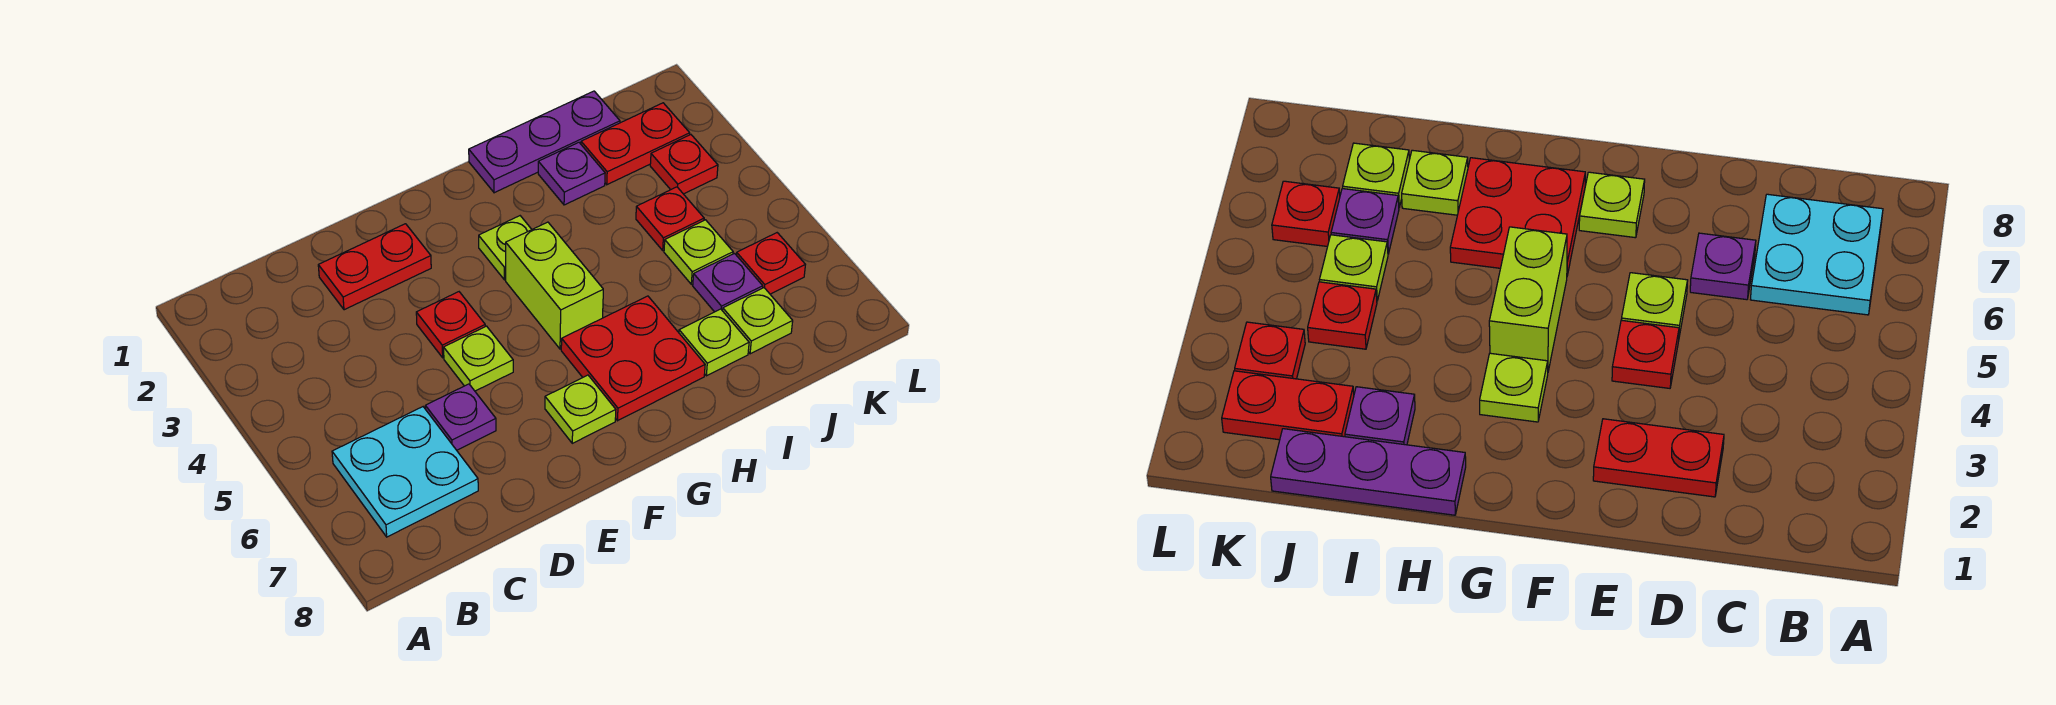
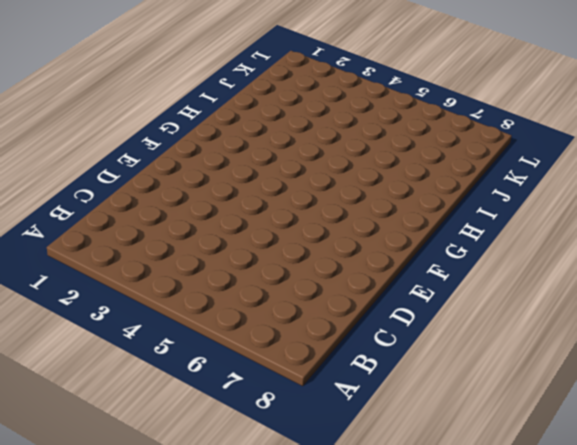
none -> cyan 2x2 plate [332,407,478,537]
none -> red 1x2 plate [318,224,431,310]
none -> purple 1x1 plate [425,384,496,450]

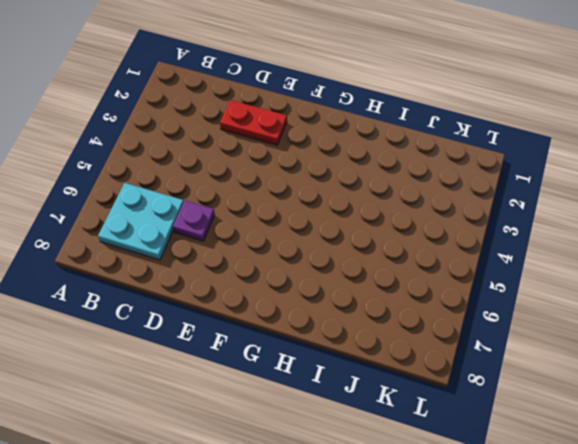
none -> red 1x1 plate [416,292,485,358]
none -> lime 1x1 plate [444,326,513,391]
none -> lime 1x1 plate [545,375,616,443]

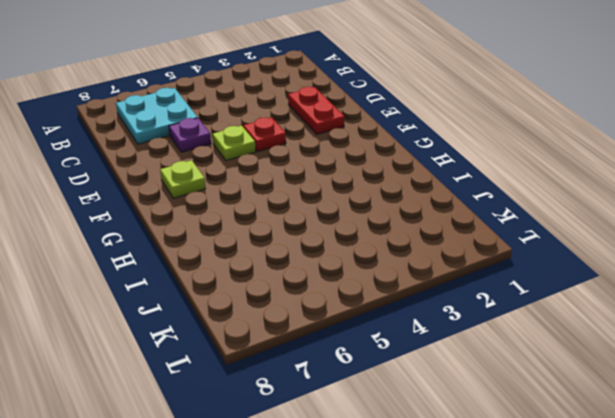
none -> lime 1x1 plate [479,216,532,280]
none -> lime 1x2 brick [506,222,603,349]
none -> red 2x2 plate [561,296,705,421]

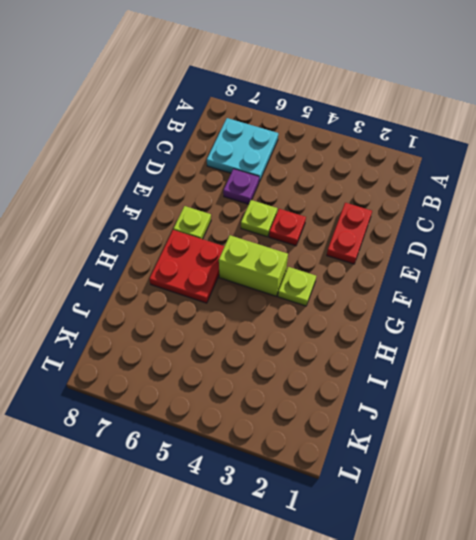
none -> purple 1x3 plate [469,91,620,193]
none -> purple 1x1 plate [538,142,605,205]
none -> lime 1x1 plate [679,309,749,376]

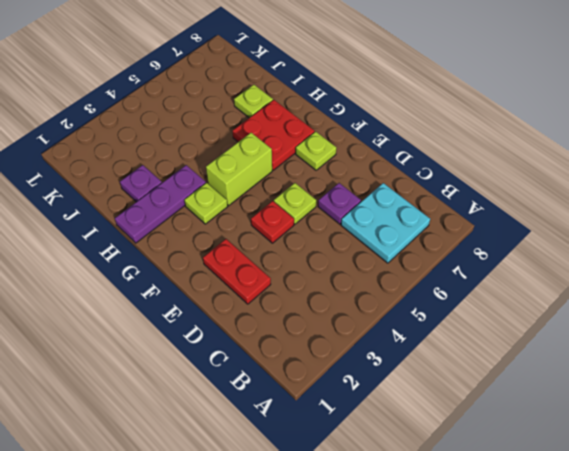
purple 1x3 plate [115,165,206,243] -> purple 1x3 plate turned to [469,91,620,193]
none -> red 1x2 plate [581,103,690,185]
none -> red 1x1 plate [636,187,704,250]
none -> lime 1x1 plate [664,220,733,284]

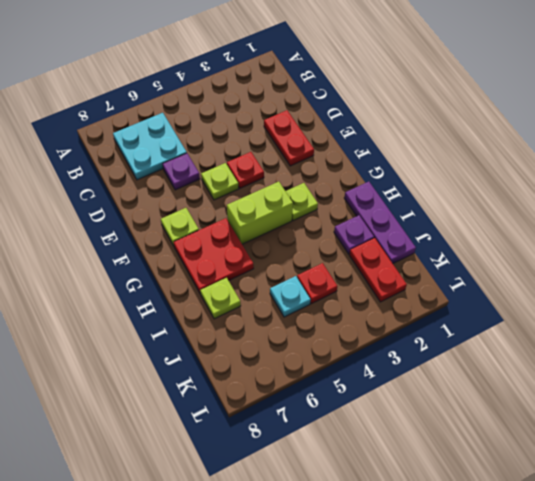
cyan 1x1 plate [270,276,310,317] -> lime 1x1 plate [664,220,733,284]
none -> purple 1x1 plate [693,254,763,312]
none -> lime 1x1 plate [723,288,793,354]
none -> red 1x1 plate [650,135,718,194]

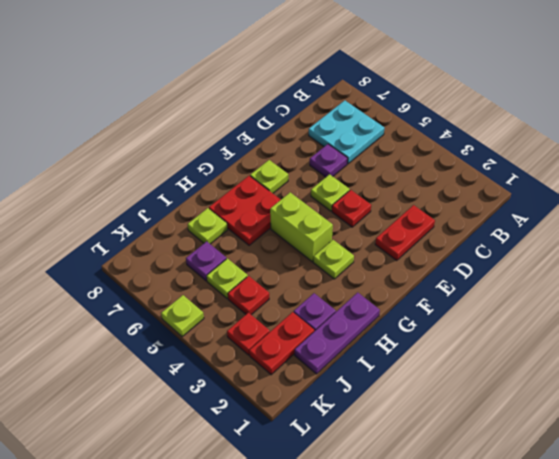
lime 1x1 plate [161,295,204,337] -> lime 1x1 plate moved to [723,288,793,354]
none -> red 1x1 plate [737,233,805,294]

